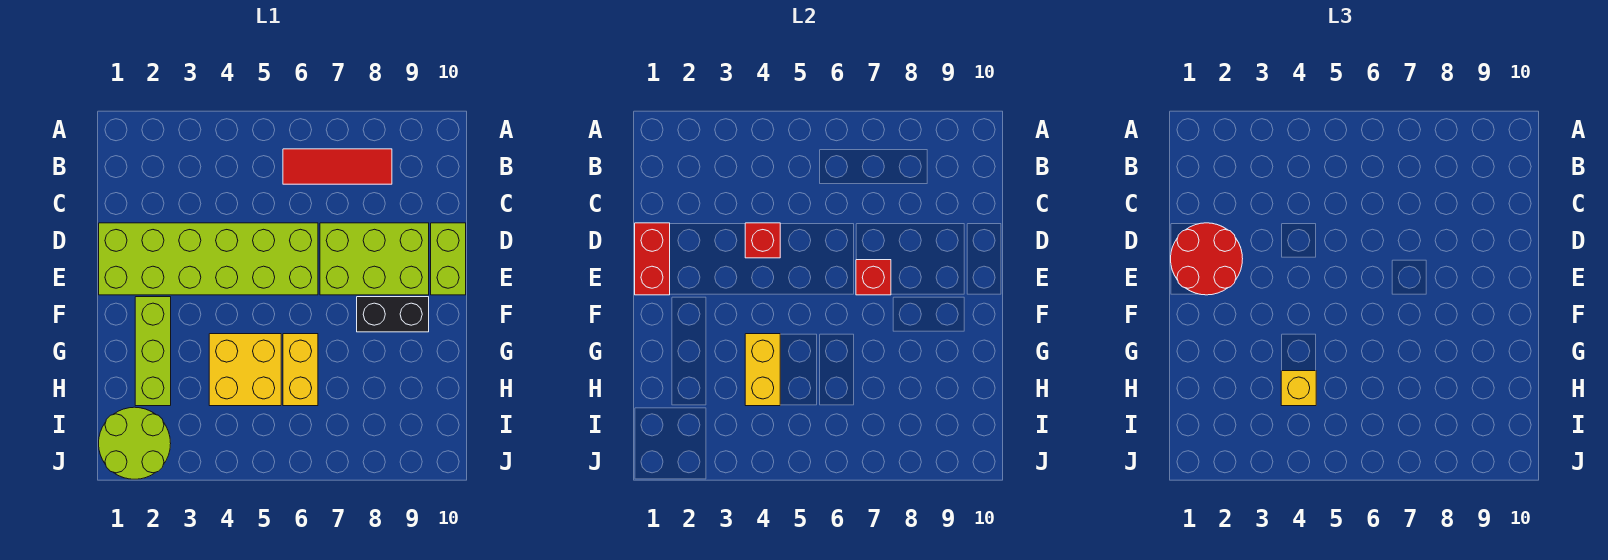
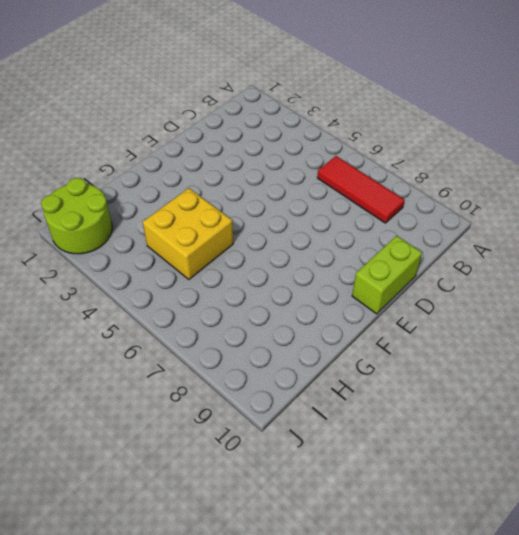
none -> lime 2x6 brick [99,223,318,295]
none -> lime 2x3 brick [320,223,429,295]
none -> lime 1x3 brick [135,297,171,406]

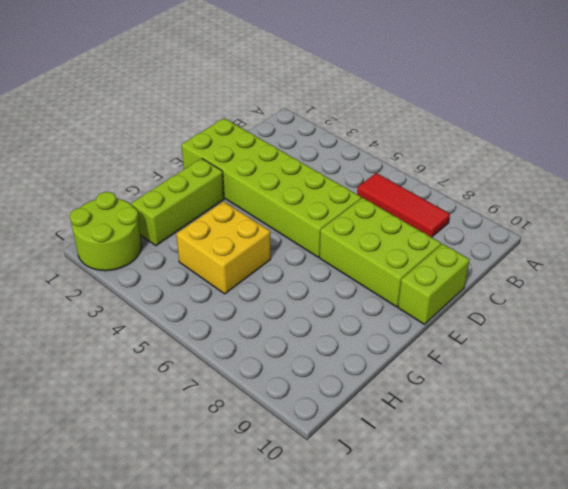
none -> black 1x2 brick [357,297,429,332]
none -> yellow 1x2 brick [283,334,318,406]
none -> red 1x2 brick [635,223,670,295]

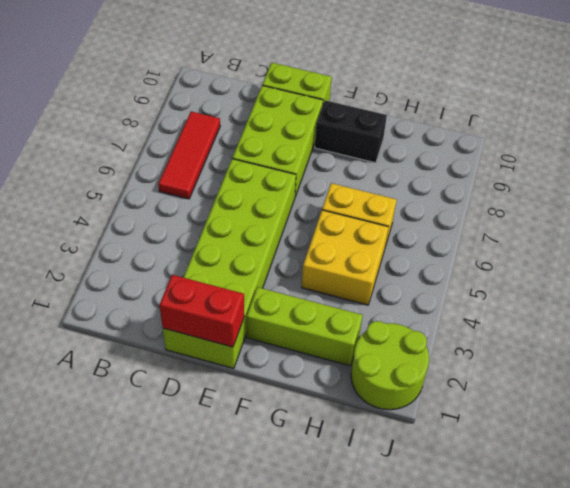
black 1x2 brick [315,100,387,163] -> black 1x2 brick turned to [357,297,429,332]
none -> red 1x1 brick [745,223,780,258]
none -> red 1x1 brick [856,260,891,295]
none -> yellow 1x2 brick [745,334,780,406]

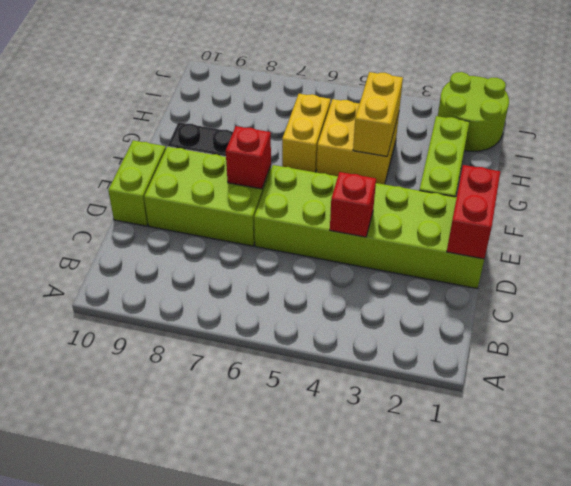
none -> red 1x3 tile [283,149,392,184]
none -> red 2x2 round brick [1171,223,1243,295]
none -> yellow 1x1 brick [1281,371,1316,406]

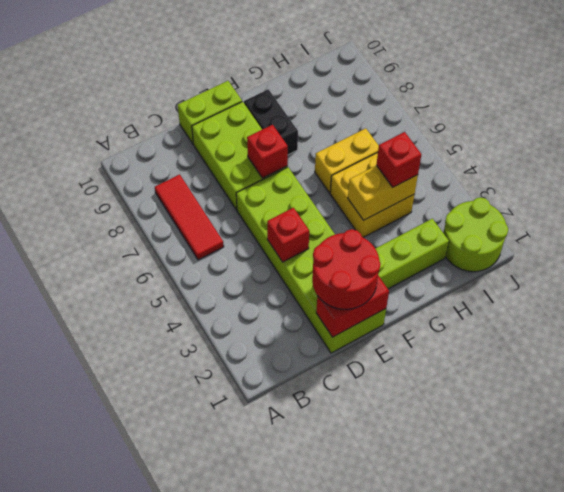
red 1x1 brick [376,132,421,187] -> yellow 1x1 brick [1281,371,1316,406]

